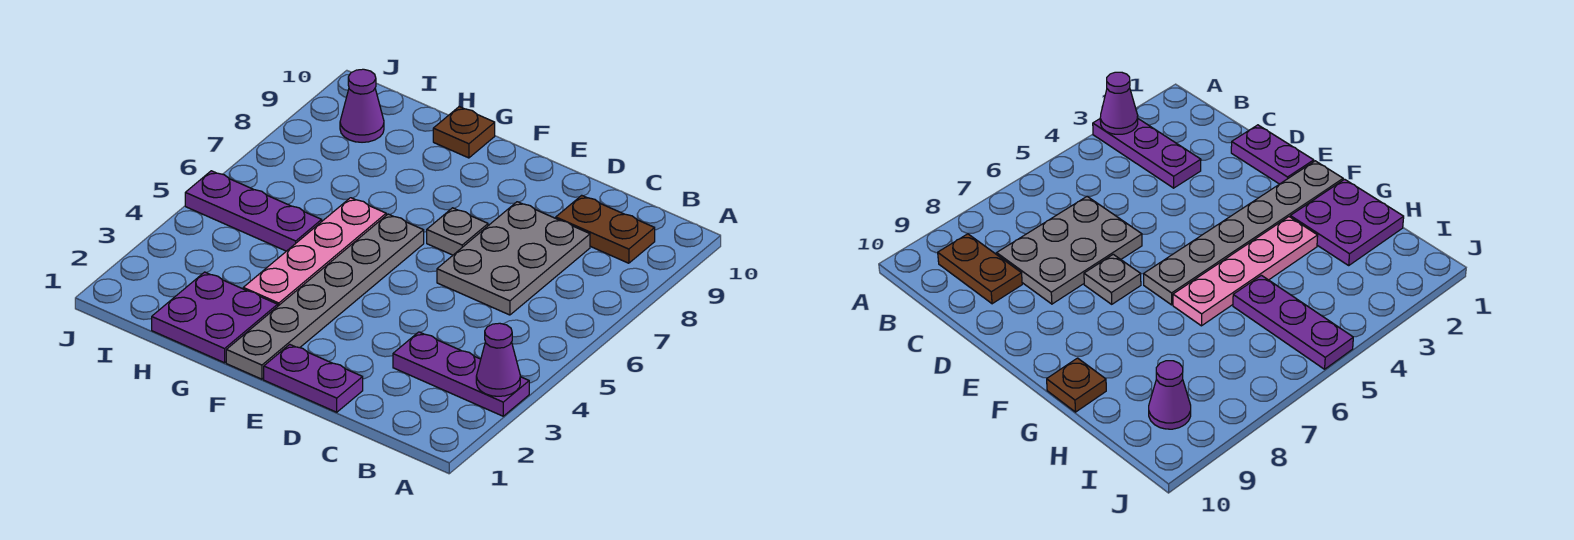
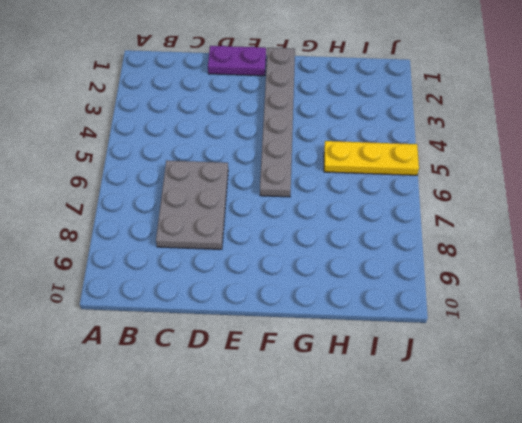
yellow 1x3 plate [324,141,419,175] -> purple 1x3 plate [185,171,322,251]
none -> purple 1x3 plate [393,332,529,416]
none -> brown 1x2 plate [556,195,655,263]
none -> grey 1x1 plate [427,208,488,255]

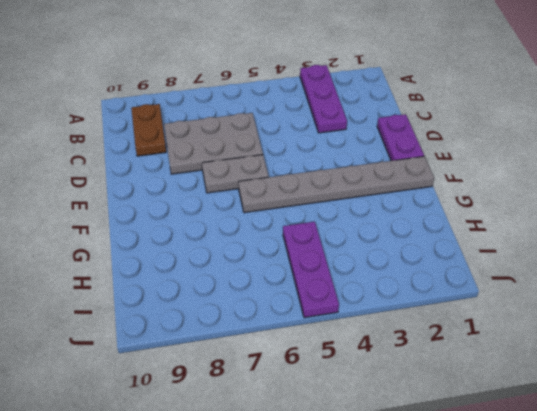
grey 1x2 plate [202,155,269,193] -> grey 1x1 plate [427,208,488,255]
none -> purple 2x2 plate [152,272,278,363]
none -> pink 1x4 plate [243,198,386,306]
none -> brown 1x1 plate [433,107,495,158]

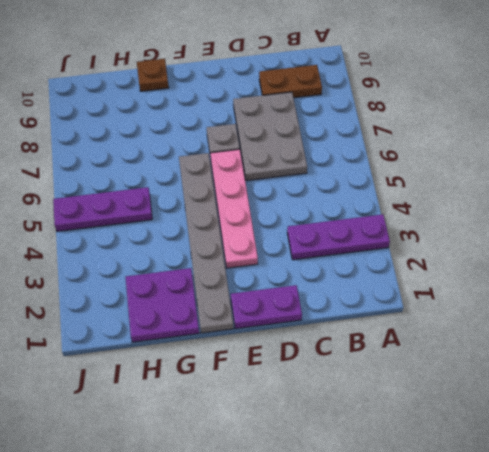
pink 1x4 plate [210,149,258,268] -> pink 1x4 plate moved to [243,198,386,306]
none -> purple 1x1 cone [340,69,384,142]
none -> purple 1x1 cone [476,323,520,396]

